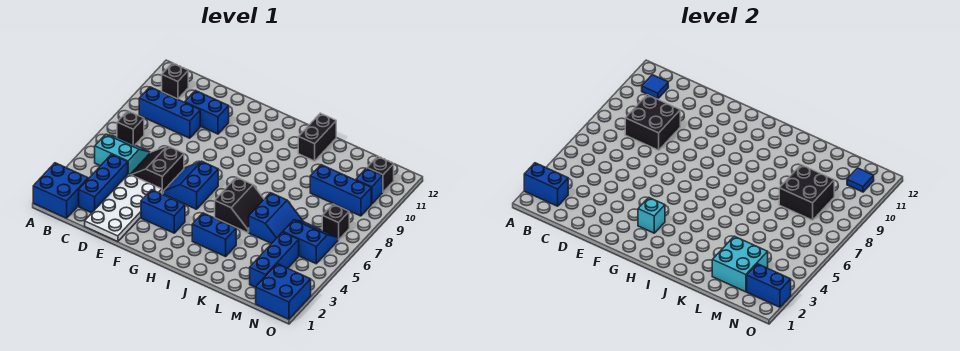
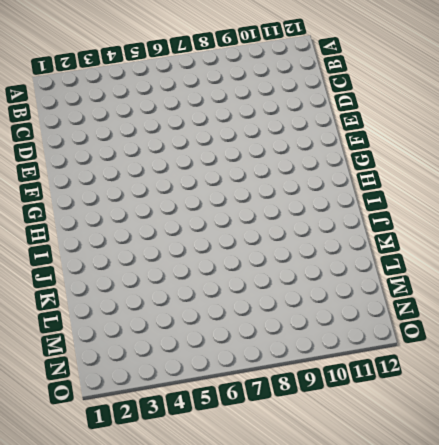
none -> blue 2x2 brick [33,163,89,218]
none -> cyan 2x2 slope [95,135,150,174]
none -> black 1x1 brick [117,111,144,145]
none -> blue 1x3 brick [139,87,200,138]

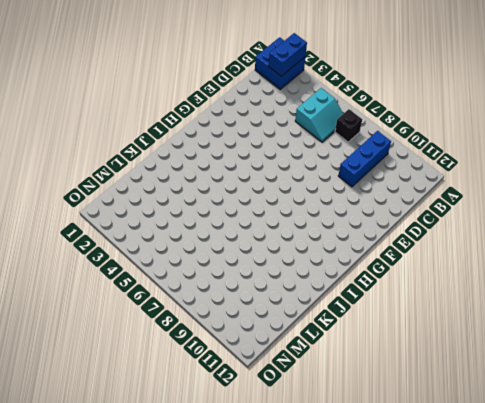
none -> black 1x1 brick [162,63,188,99]
none -> blue 1x3 brick [79,154,128,213]
none -> white 2x4 plate [85,174,162,242]
none -> black 2x2 slope [130,146,184,194]

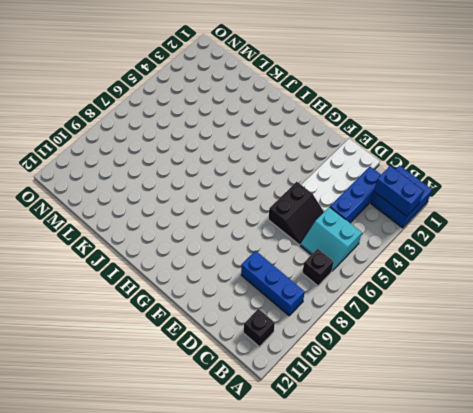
none -> blue 1x2 brick [185,91,229,134]
none -> blue 1x2 brick [141,190,185,233]
none -> blue 2x2 slope [163,161,218,209]
none -> blue 1x2 brick [192,213,236,257]

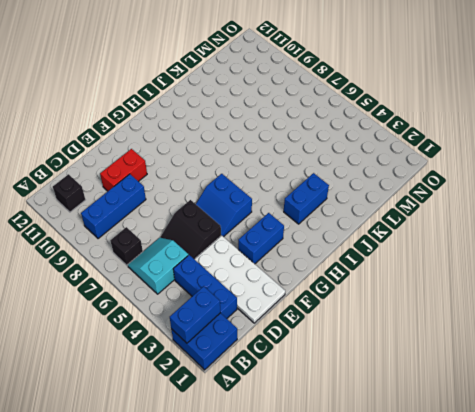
red 1x2 brick [100,149,147,191] -> blue 1x2 brick [185,91,229,134]
none -> black 2x2 slope [215,177,264,233]
none -> black 1x2 brick [298,113,336,161]
none -> blue 2x2 slope [249,193,304,244]
none -> blue 1x3 brick [310,165,371,216]

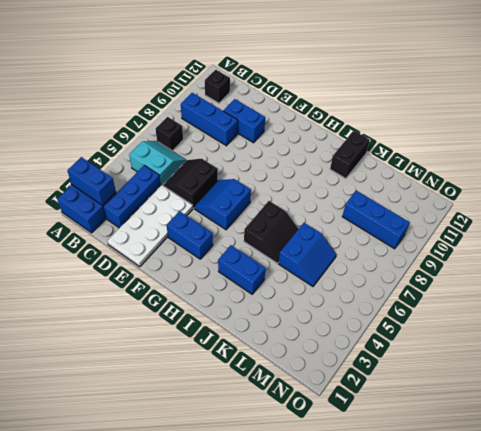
none -> blue 1x3 brick [250,232,299,287]
none -> blue 2x2 slope [283,220,338,264]
none -> blue 2x2 brick [256,264,311,319]
none -> black 1x1 brick [322,204,349,240]

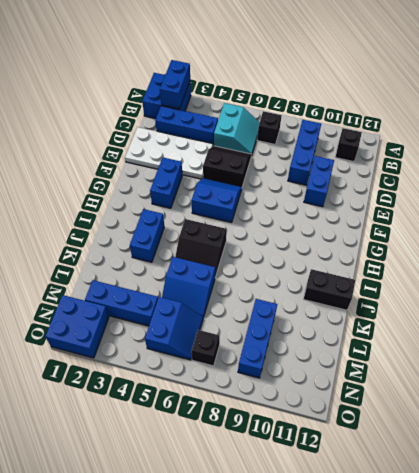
none -> blue 1x1 brick [356,168,383,204]
none -> black 1x1 brick [367,156,394,192]
none -> blue 1x1 tile [642,75,668,99]
none -> black 2x2 brick [625,95,680,150]

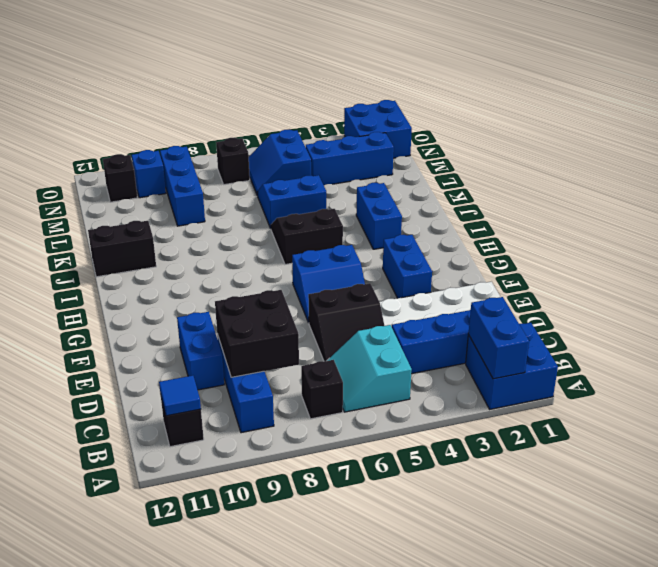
none -> cyan 1x1 brick [638,198,665,233]
none -> cyan 2x2 brick [712,236,768,292]
none -> black 2x2 brick [779,165,834,220]
none -> blue 1x2 brick [747,264,791,307]

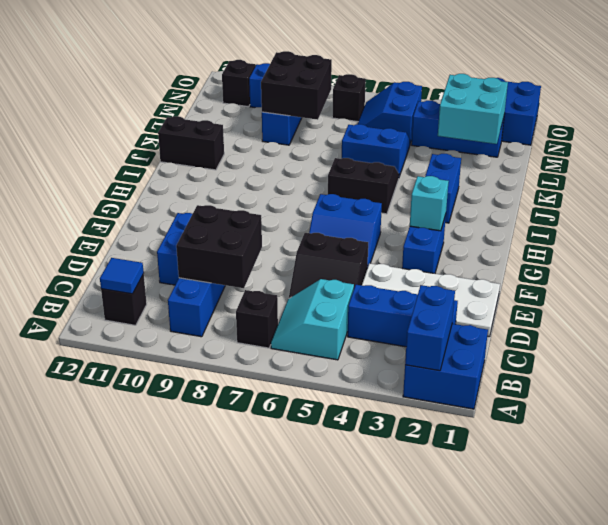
none -> blue 1x2 brick [747,264,791,307]
none -> blue 1x1 tile [847,168,874,192]

